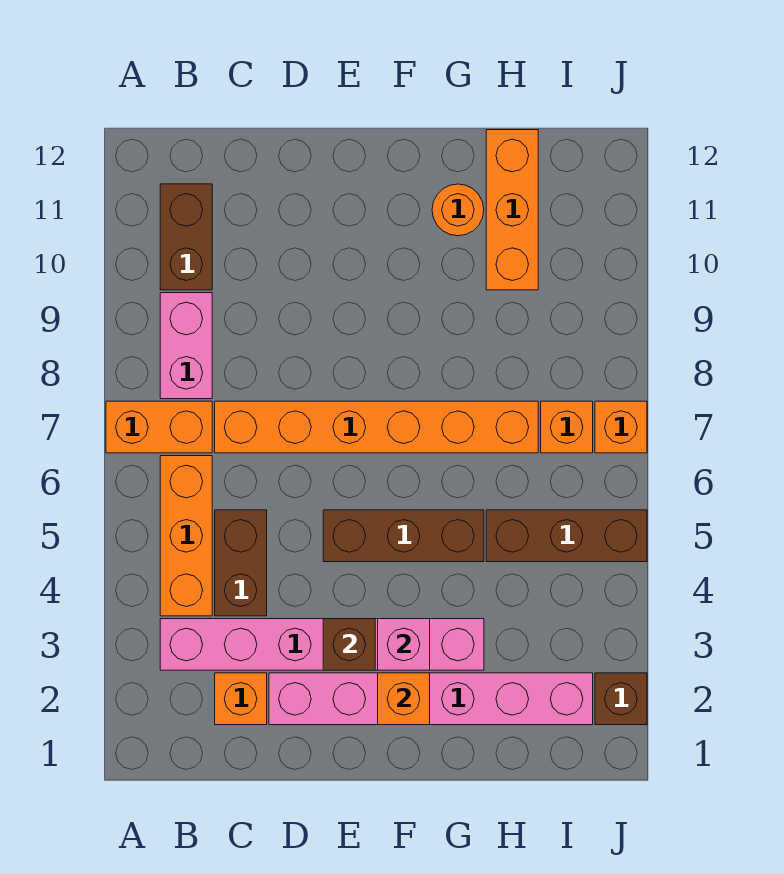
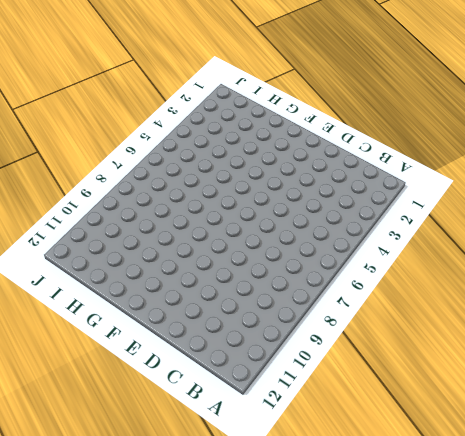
none -> orange 1x2 brick [106,401,212,453]
none -> pink 1x6 brick [160,619,484,670]
none -> orange 1x3 brick [160,456,212,616]

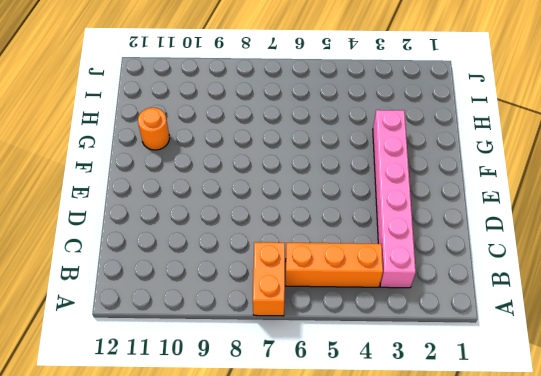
none -> pink 1x2 brick [160,293,212,399]
none -> brown 1x2 brick [160,184,212,290]
none -> orange 1x1 brick [215,673,267,725]

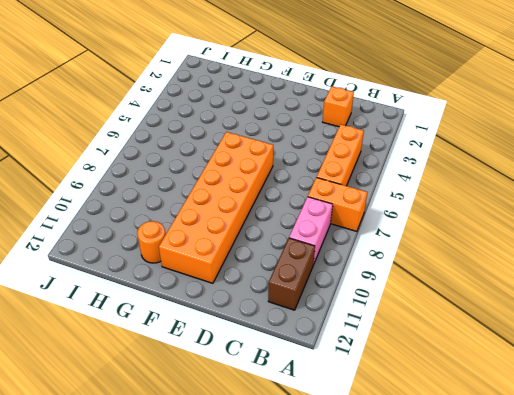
orange 2x6 brick [159,132,273,283] -> orange 1x6 brick [215,401,538,453]
none -> pink 1x6 brick [160,619,484,670]
none -> brown 1x2 brick [215,510,267,616]
none -> pink 1x6 brick [269,673,593,725]

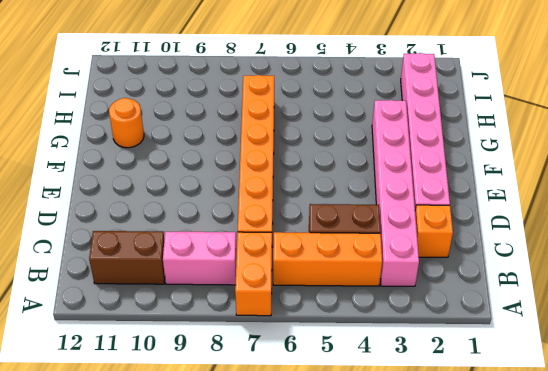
none -> brown 1x3 brick [323,510,484,562]
none -> brown 1x3 brick [486,510,647,562]
none -> orange 1x3 brick [486,130,538,290]

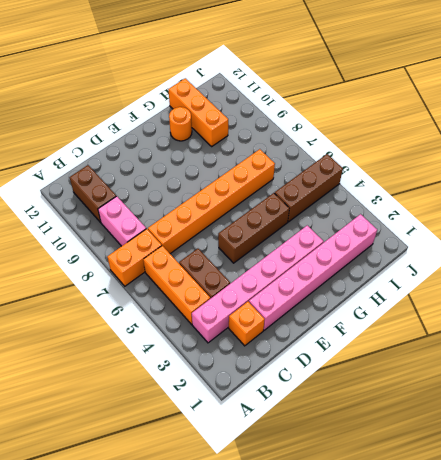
none -> orange 1x1 brick [541,401,593,453]
none -> brown 1x1 brick [595,673,647,725]
none -> orange 1x1 brick [595,401,647,453]

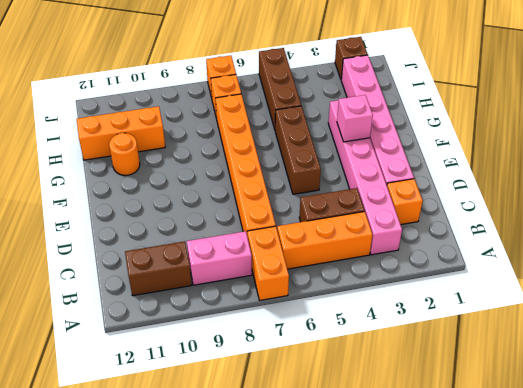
none -> brown 1x1 brick [323,619,375,670]
none -> orange 1x1 brick [378,673,430,725]

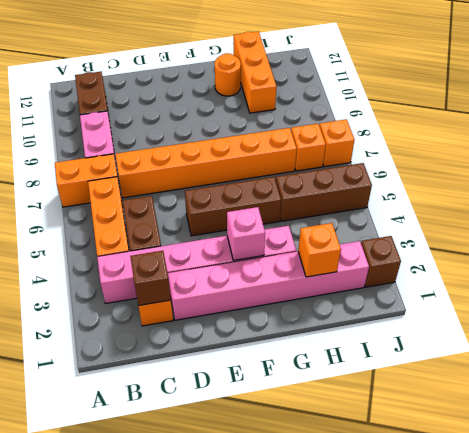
brown 1x1 brick [130,251,171,306] -> brown 1x1 brick moved to [323,619,375,670]
orange 1x1 brick [298,223,341,277] -> orange 1x1 brick moved to [378,673,430,725]

